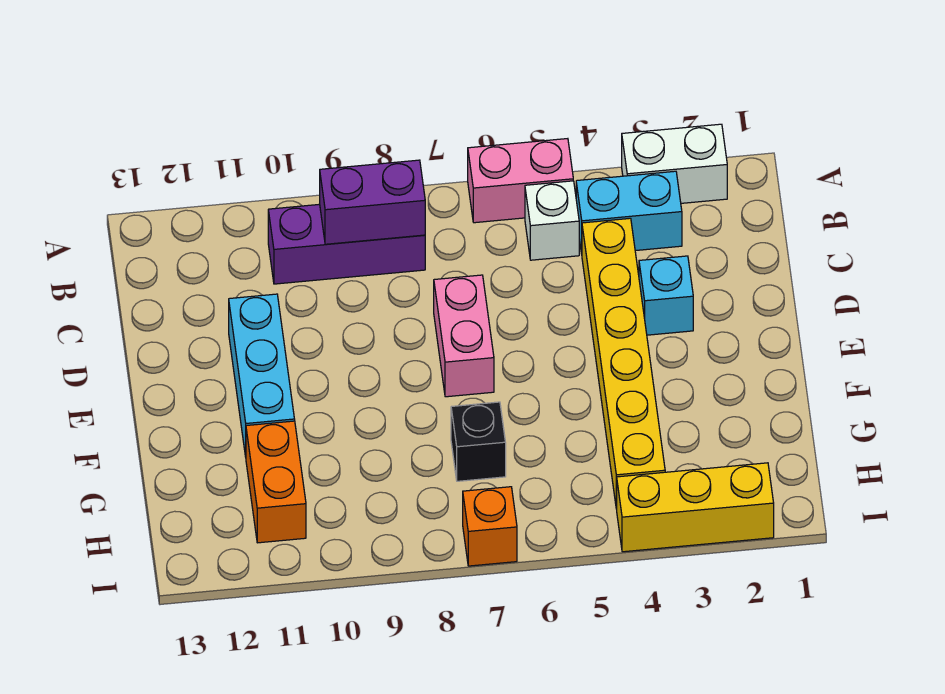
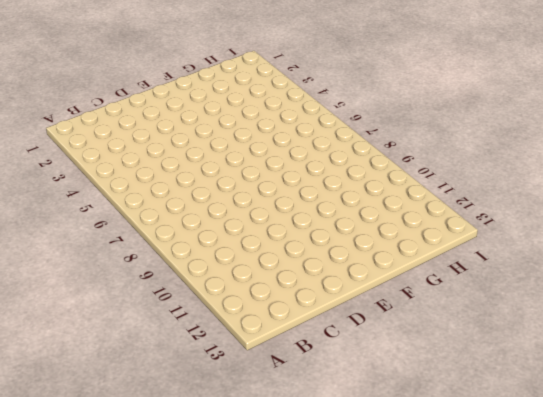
none -> white 1x2 brick [622,124,727,203]
none -> pink 1x2 brick [468,139,573,223]
none -> cyan 1x2 brick [576,171,682,254]

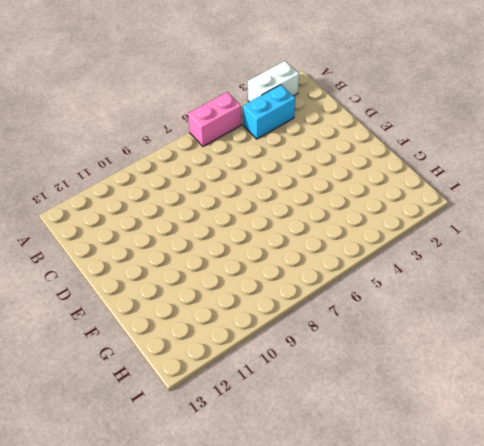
none -> white 1x1 brick [525,181,579,260]
none -> purple 1x3 brick [268,204,425,284]
none -> yellow 1x6 brick [582,218,665,509]

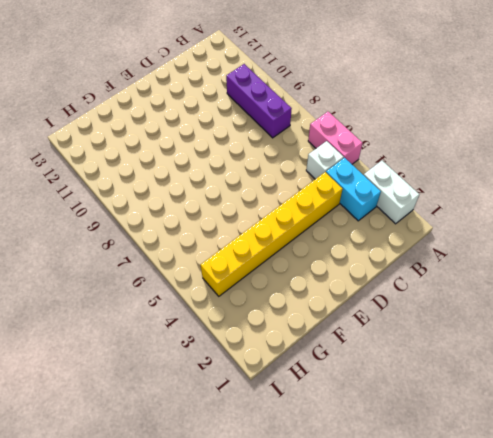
none -> cyan 1x1 brick [639,256,693,335]
none -> pink 1x2 brick [434,275,494,397]
none -> cyan 1x3 brick [229,294,295,457]

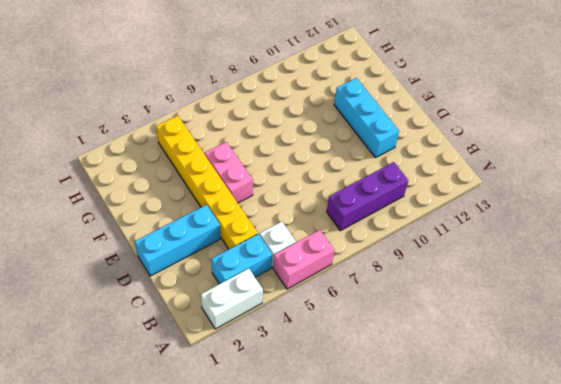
cyan 1x3 brick [135,205,220,276] -> cyan 1x1 brick [639,256,693,335]
pink 1x2 brick [205,142,253,203] -> pink 1x2 brick moved to [434,275,494,397]
none -> black 1x1 brick [451,402,506,481]
none -> orange 1x2 brick [246,421,306,543]
none -> yellow 1x3 brick [617,463,774,552]

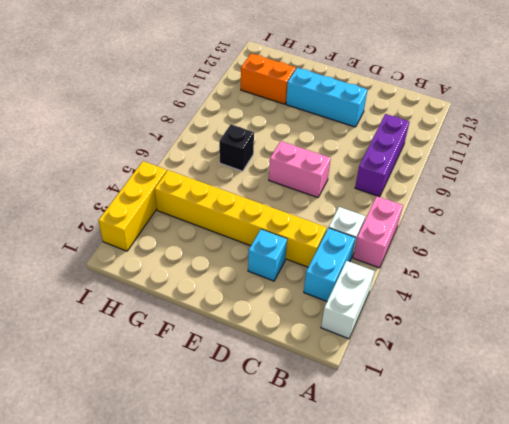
none -> orange 1x1 brick [463,487,517,566]
none -> purple 1x2 brick [320,160,425,244]

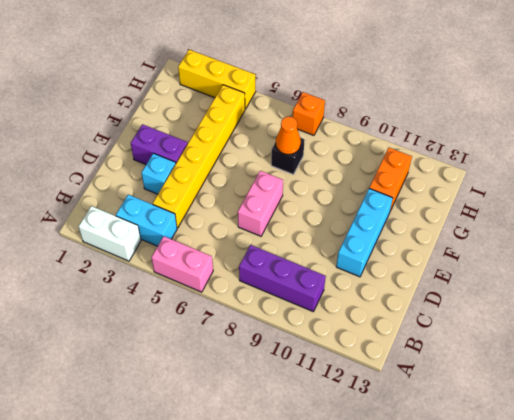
purple 1x2 brick [131,124,188,164] -> purple 1x2 brick moved to [320,160,425,244]
orange 1x1 cone [276,117,301,154] -> none
none -> white 1x1 brick [525,181,579,260]

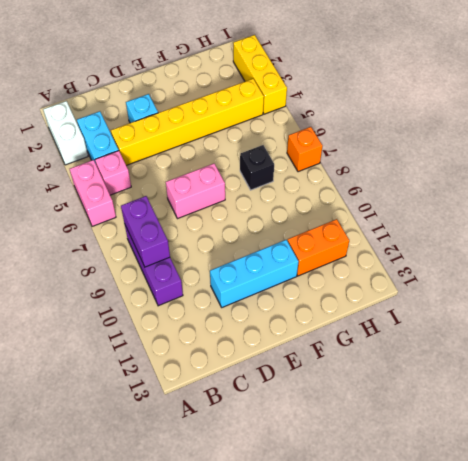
pink 1x1 brick [95,151,131,195] -> white 1x1 brick [525,181,579,260]

